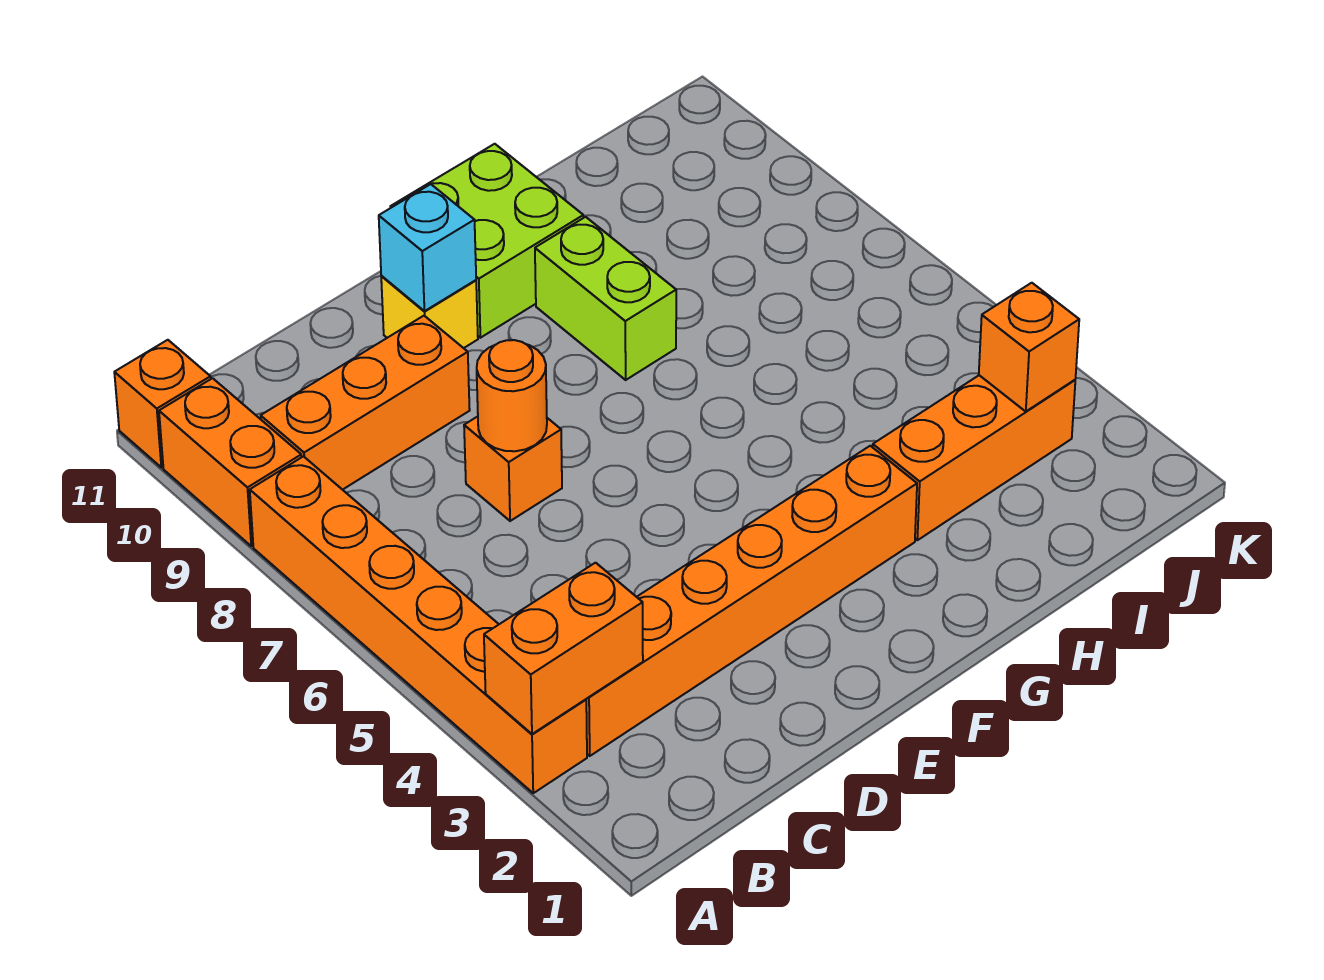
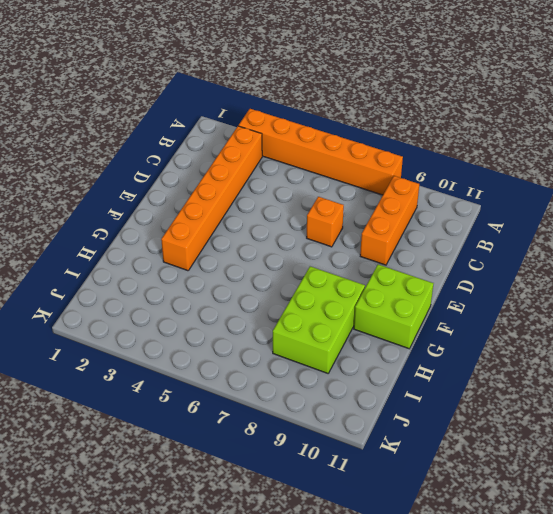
lime 2x3 brick [273,266,365,373] -> lime 1x2 brick [535,217,676,380]
none -> orange 1x2 brick [159,378,302,546]
none -> orange 1x1 brick [114,340,211,467]
none -> yellow 1x1 brick [381,276,478,348]

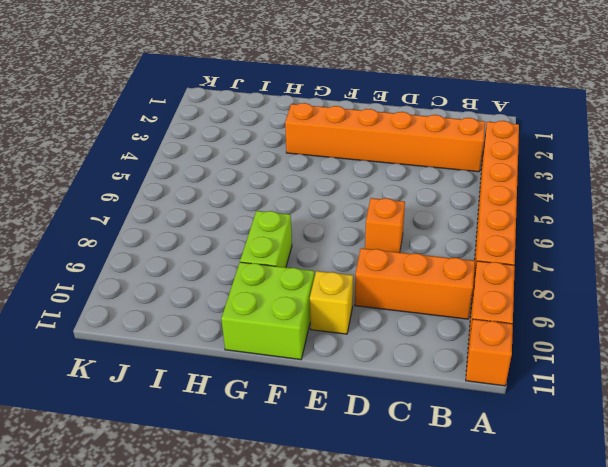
none -> orange 1x3 brick [873,375,1075,540]
none -> orange 1x2 brick [484,563,643,734]
none -> orange 1x1 round brick [477,340,547,451]

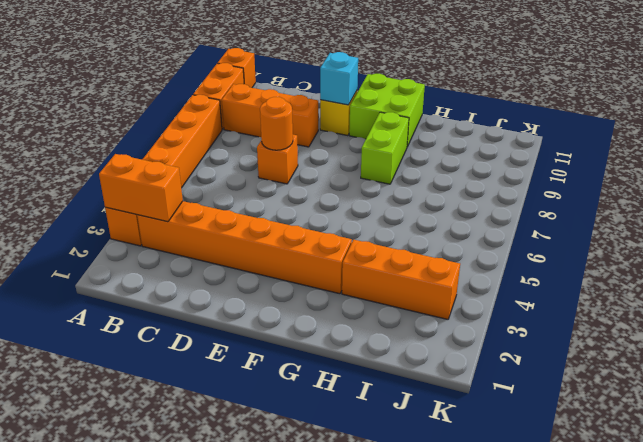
none -> orange 1x1 brick [979,283,1079,411]

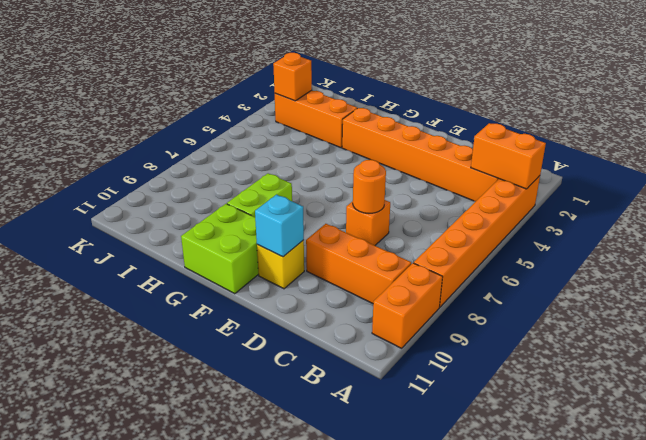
none -> orange 1x1 brick [114,340,211,467]

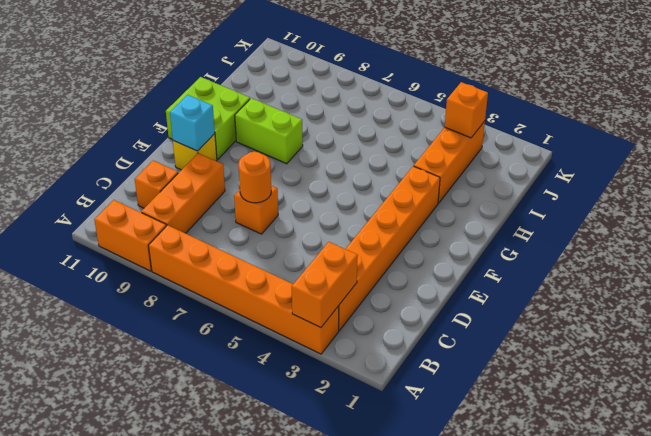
orange 1x1 brick [135,160,178,208] -> orange 1x1 brick moved to [114,340,211,467]

